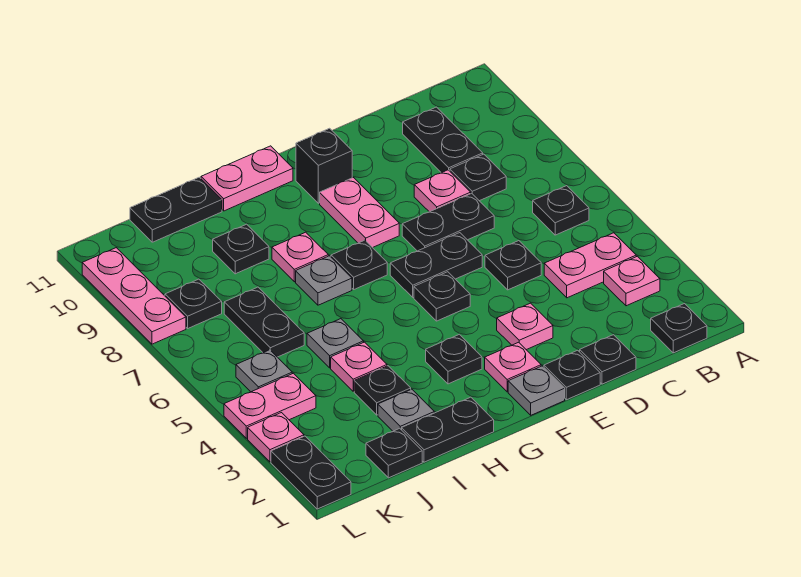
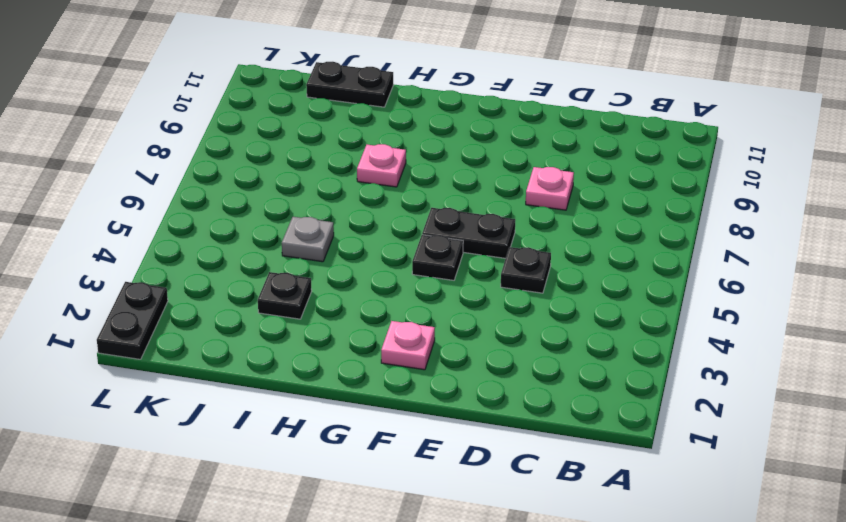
none -> black 1x1 plate [651,304,707,353]
none -> pink 1x1 plate [604,256,660,306]
none -> pink 1x2 plate [544,233,636,298]
none -> black 1x1 plate [533,186,589,235]

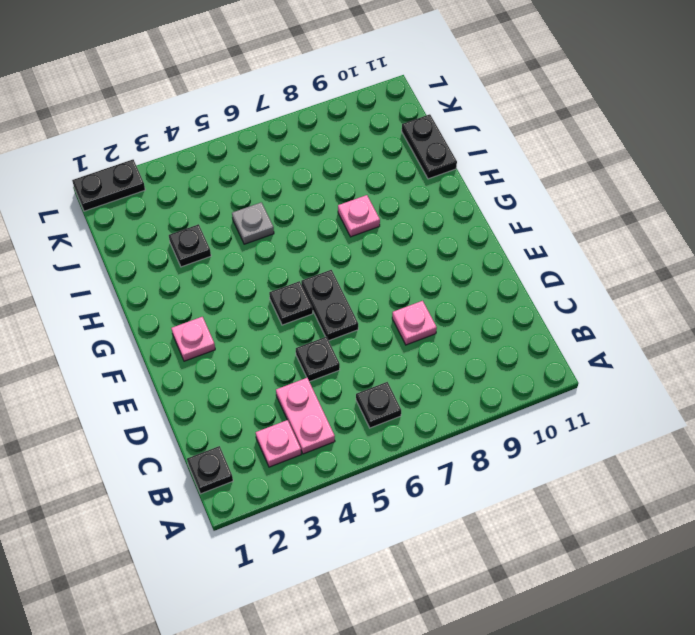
none -> black 1x1 plate [450,154,506,201]
none -> black 1x2 plate [403,107,483,173]
none -> black 1x1 plate [580,335,636,384]
none -> black 1x2 plate [402,193,494,251]

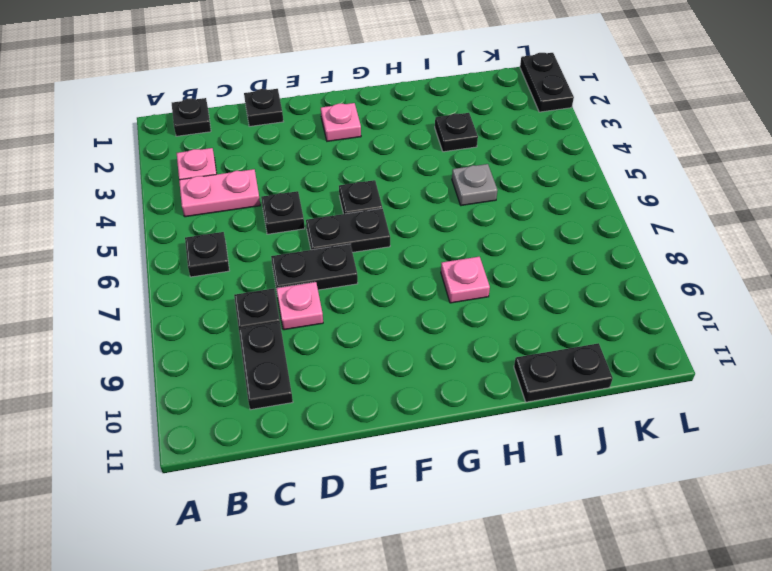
none -> black 1x1 plate [544,350,600,400]
none -> pink 1x1 plate [497,303,553,350]
none -> grey 1x1 plate [508,366,565,415]
none -> pink 1x2 plate [320,178,399,248]

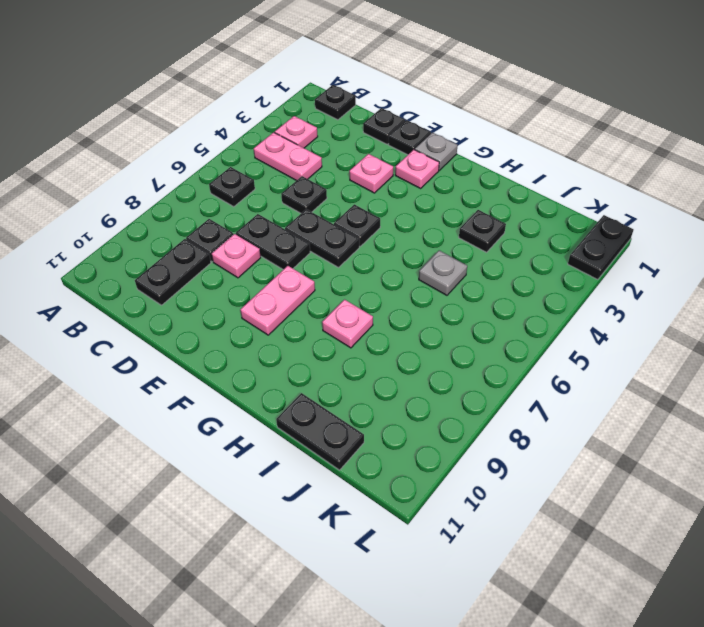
none -> black 1x1 brick [296,128,352,203]
none -> black 1x1 plate [426,334,482,384]
none -> black 1x1 plate [331,240,387,289]
none -> pink 1x2 plate [201,146,293,211]

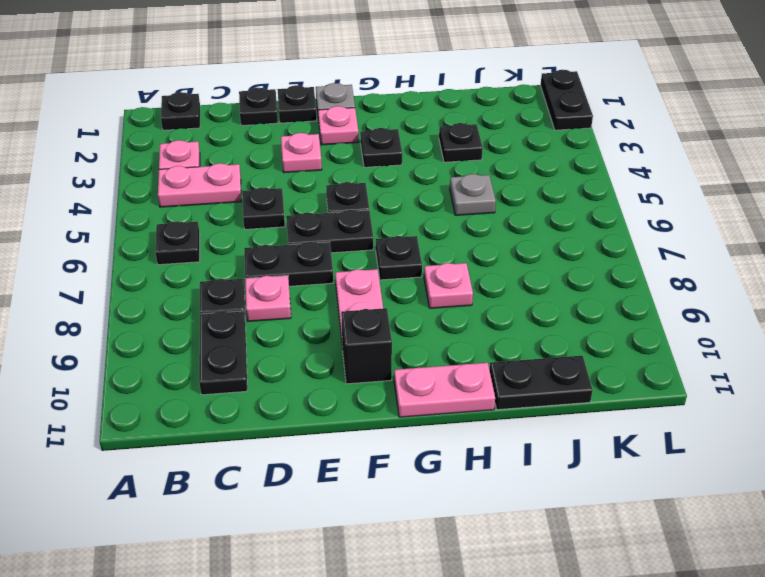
none -> black 1x2 plate [402,397,494,462]
none -> grey 1x1 plate [296,256,352,305]
none -> grey 1x1 plate [378,389,434,431]
none -> pink 1x1 plate [331,342,387,391]

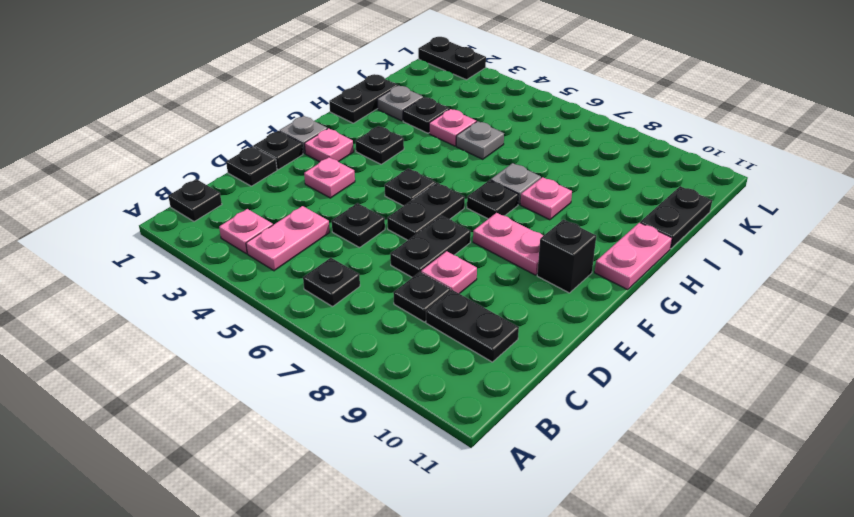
none -> black 1x1 plate [213,224,269,274]
none -> black 1x1 plate [366,428,422,478]
none -> black 1x2 plate [224,287,304,357]
none -> pink 1x2 plate [224,373,316,438]

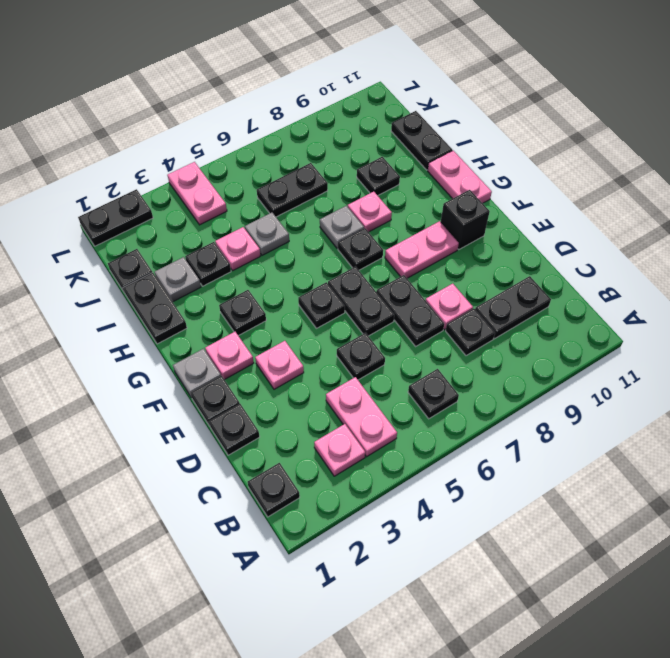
none -> grey 1x1 plate [236,350,292,392]
none -> black 1x1 plate [165,279,222,328]
none -> pink 1x1 plate [248,413,304,462]
none -> pink 1x3 plate [82,248,186,344]

